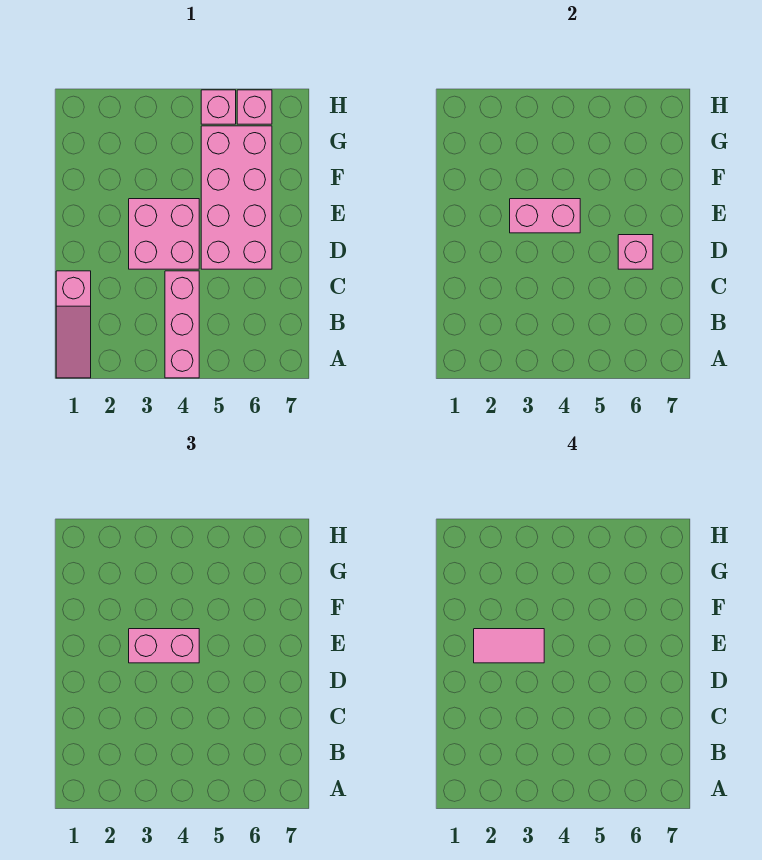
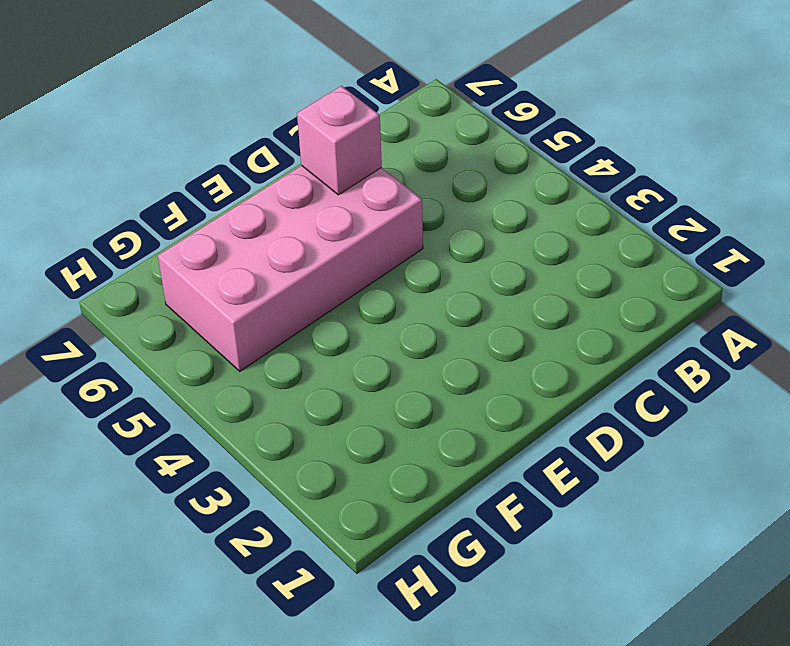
none -> pink 1x3 slope [56,271,91,378]
none -> pink 1x3 brick [165,271,199,378]

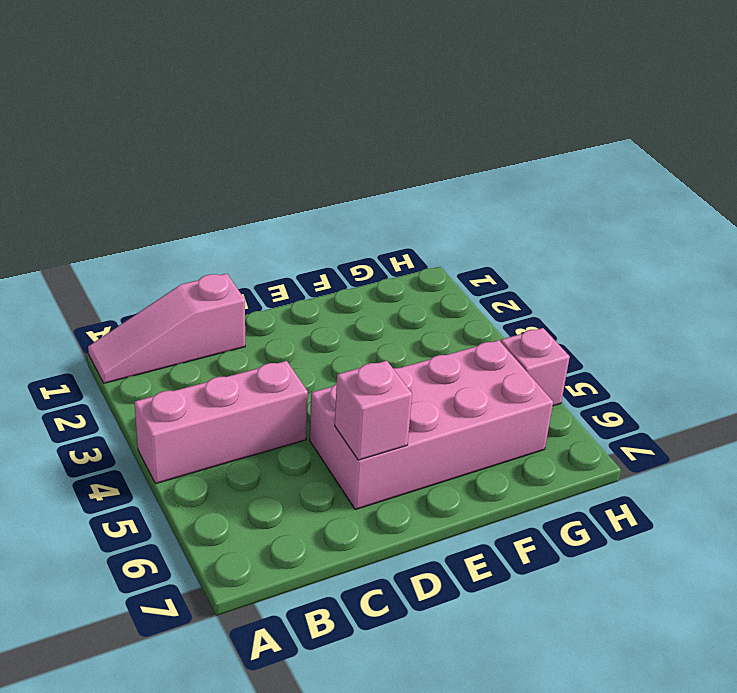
none -> pink 2x2 brick [129,199,199,269]
none -> pink 1x1 brick [237,90,272,124]

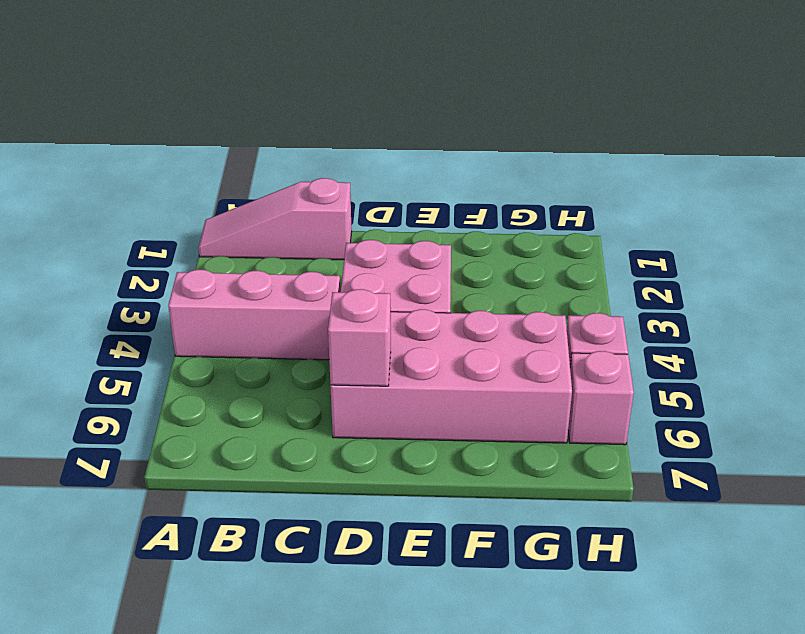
none -> pink 1x2 brick [510,199,580,233]
none -> pink 1x2 brick [129,629,199,663]

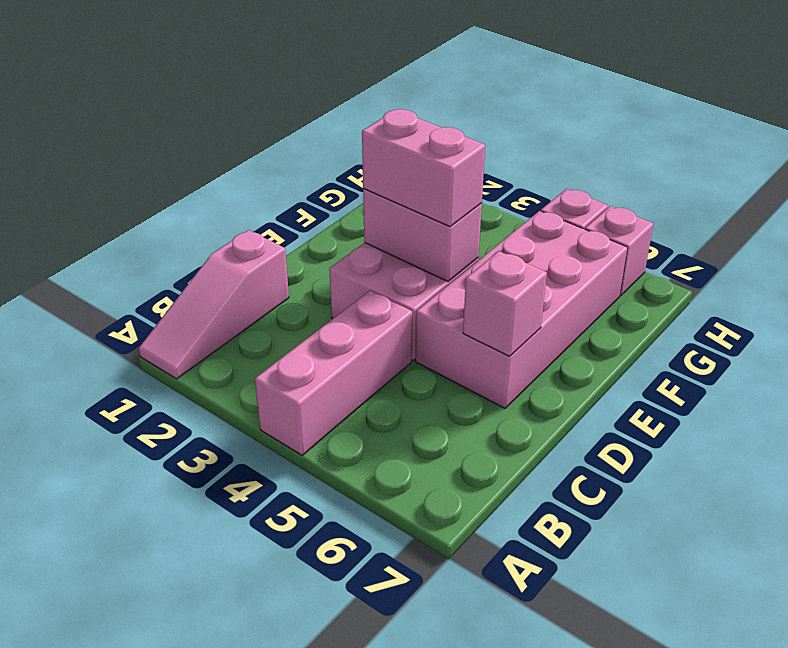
none -> pink 1x2 tile [474,629,544,663]

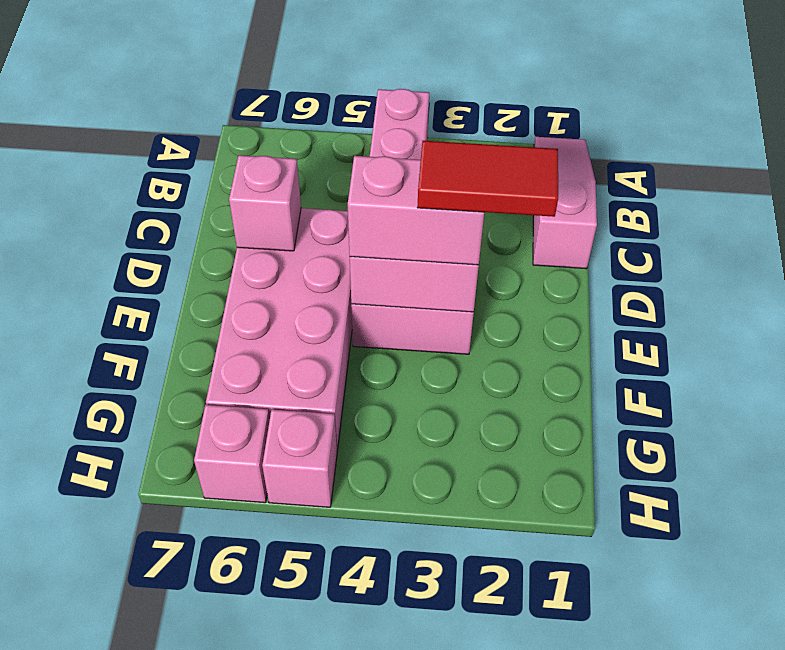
red 1x2 tile [417,141,558,217] -> pink 1x2 tile [474,629,544,663]

